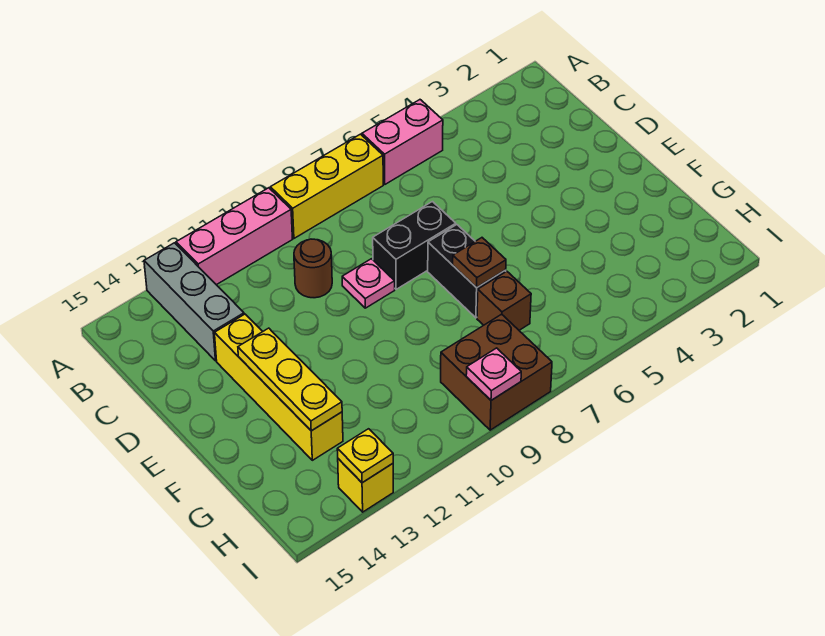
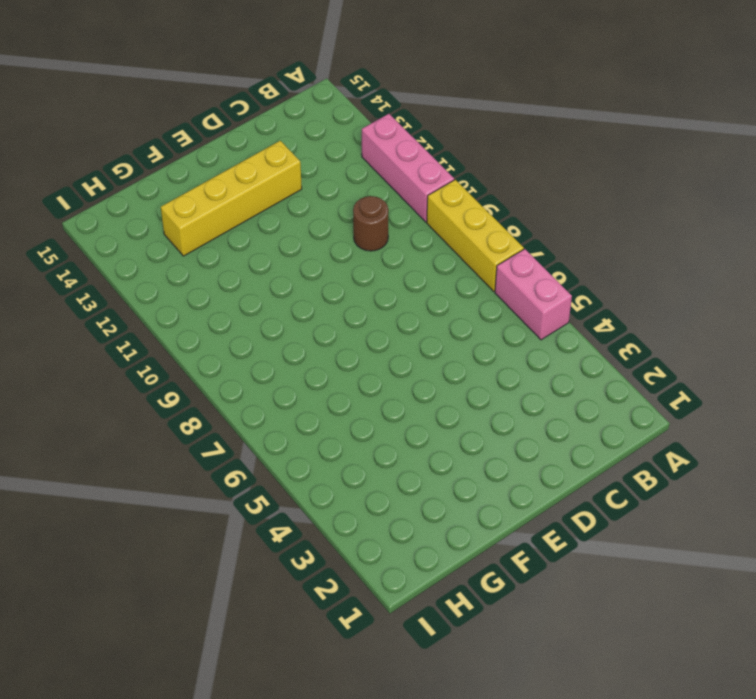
none -> grey 1x3 brick [144,243,244,361]
none -> black 1x2 brick [373,202,456,289]
none -> pink 1x1 plate [342,259,395,308]

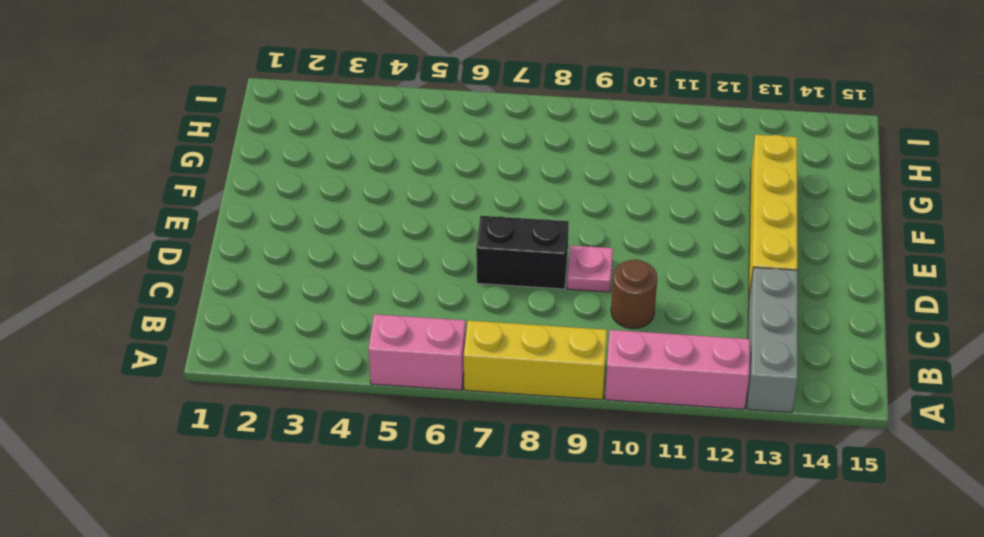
none -> black 1x2 brick [428,225,506,318]
none -> brown 1x1 brick [477,271,531,330]
none -> brown 2x2 brick [441,314,552,430]

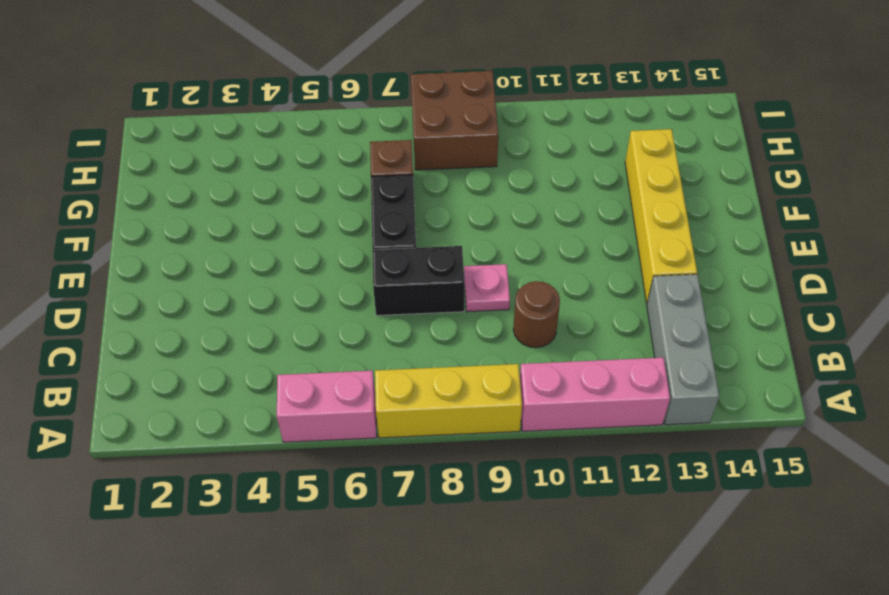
none -> yellow 1x1 brick [338,459,393,512]
none -> yellow 1x3 plate [238,328,342,431]
none -> brown 1x1 plate [453,238,506,288]

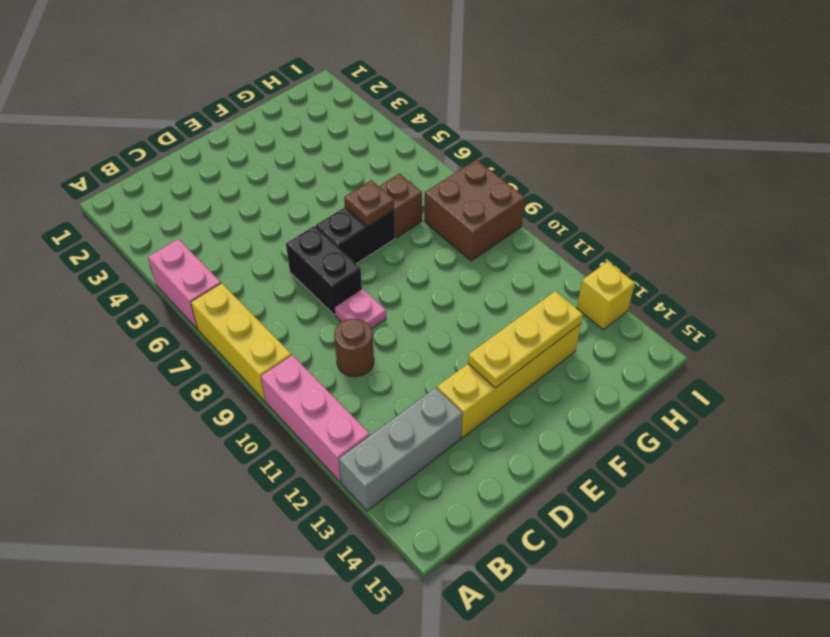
none -> pink 1x1 plate [466,348,521,400]
none -> yellow 1x1 plate [337,429,393,483]

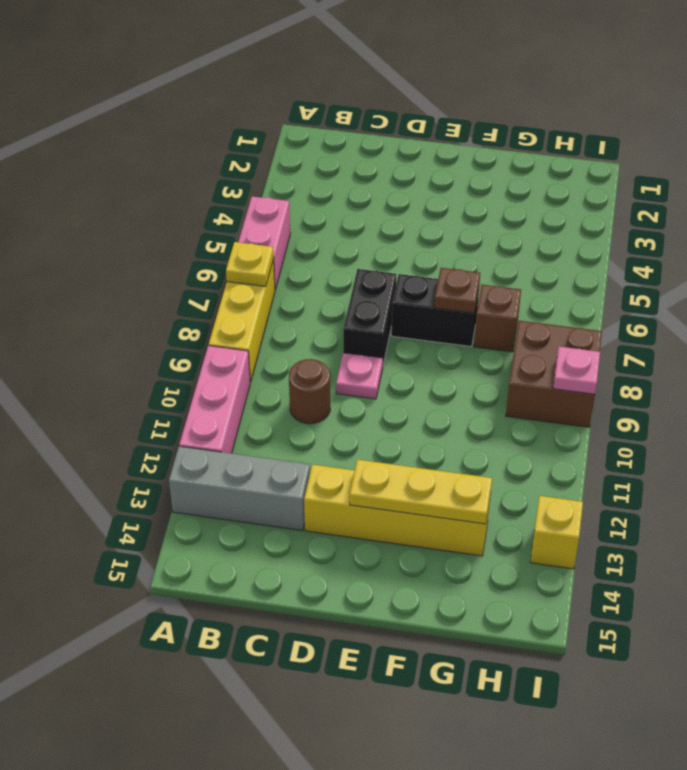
yellow 1x1 plate [226,242,274,286] -> yellow 1x1 plate moved to [337,429,393,483]

